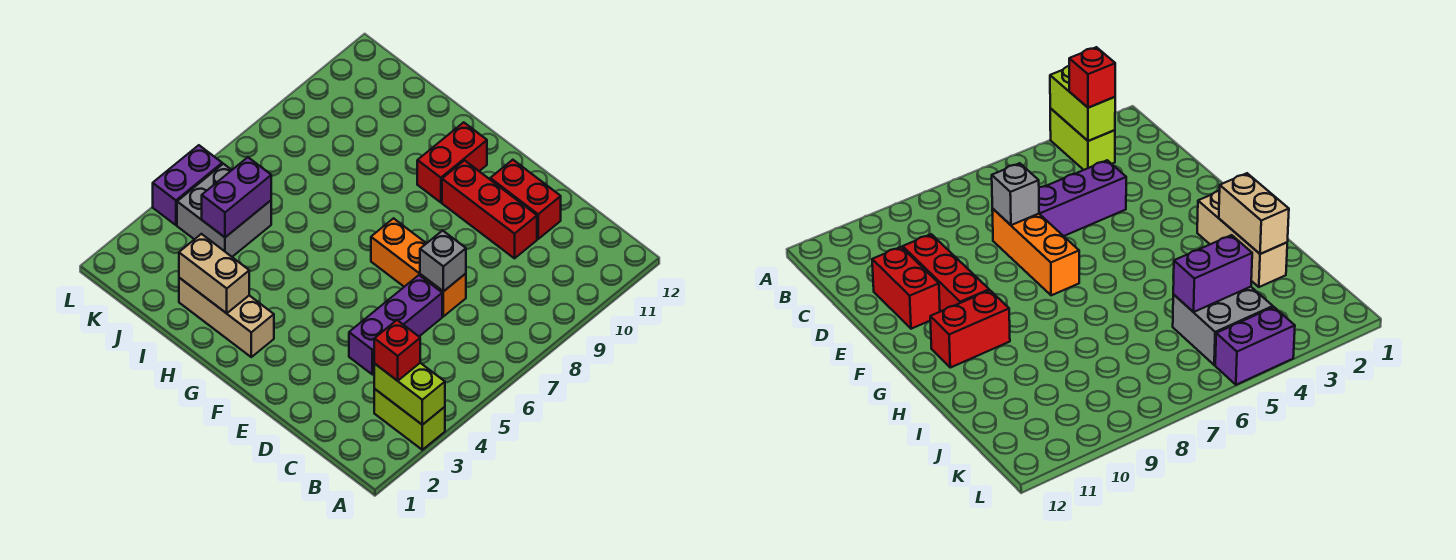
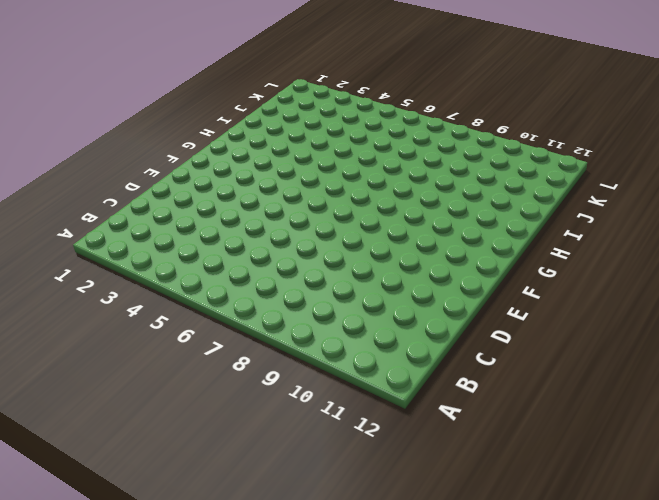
none -> lime 1x2 brick [374,389,445,450]
none -> purple 1x3 brick [349,275,442,374]
none -> orange 1x3 brick [371,218,466,316]

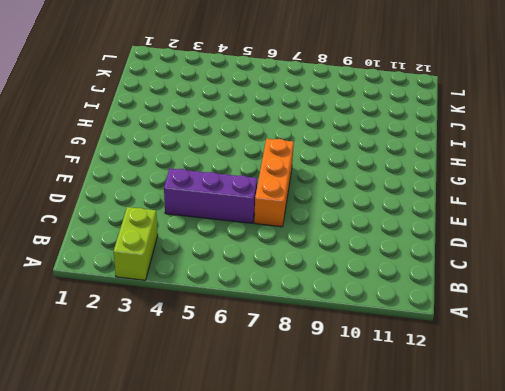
none -> red 1x3 brick [442,160,537,258]
none -> red 1x2 brick [490,160,561,239]
none -> tan 1x3 brick [179,278,274,357]

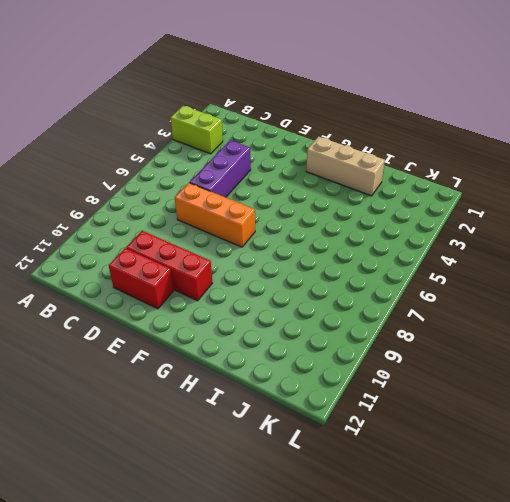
none -> red 1x2 brick [417,122,487,202]
none -> grey 2x2 brick [177,164,271,257]
none -> purple 1x2 brick [153,145,222,225]

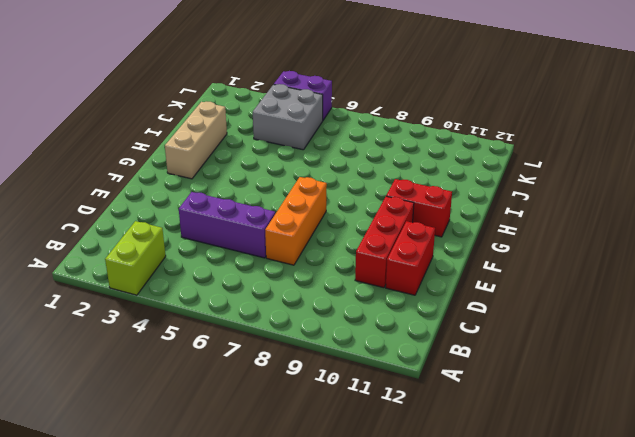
none -> lime 1x2 brick [374,363,445,425]
none -> grey 1x1 brick [420,230,466,291]
none -> tan 1x2 brick [179,234,249,313]

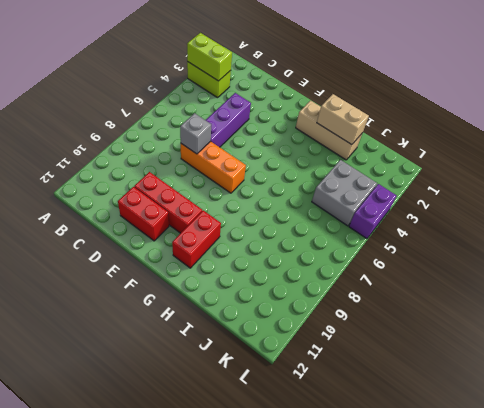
none -> purple 1x2 brick [202,157,271,237]
none -> red 1x1 brick [374,320,420,381]

